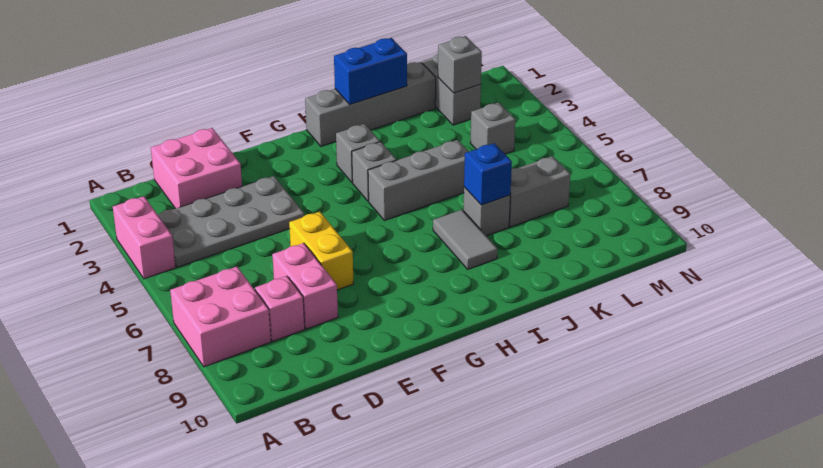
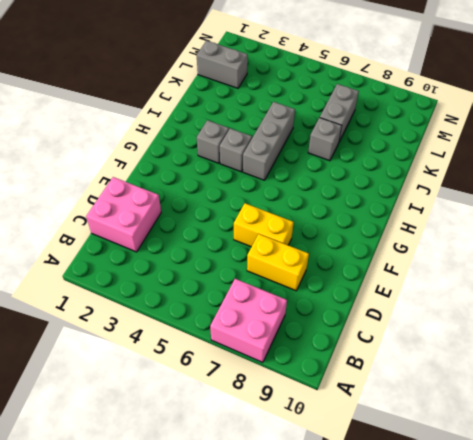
yellow 1x2 brick [247,234,309,291] -> pink 1x2 brick [272,243,338,329]
none -> pink 1x2 brick [113,196,176,279]
none -> grey 2x4 plate [158,176,304,267]
none -> pink 1x1 brick [255,276,305,341]

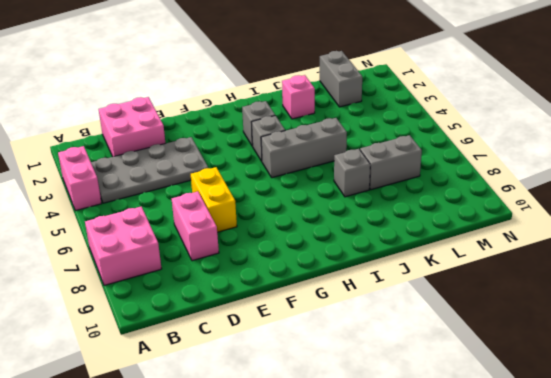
pink 1x1 brick [282,75,315,119] -> pink 1x1 brick moved to [255,276,305,341]
none -> grey 1x4 brick [305,62,436,146]
none -> grey 1x2 tile [433,210,497,269]
none -> grey 1x1 brick [470,102,515,154]

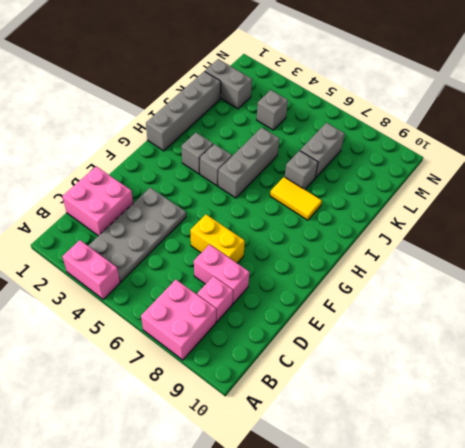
yellow 1x2 tile [270,177,322,220] -> grey 1x2 tile [433,210,497,269]
none -> blue 1x2 brick [334,38,407,104]
none -> blue 1x1 brick [464,143,512,205]
none -> grey 1x1 brick [438,36,482,93]

